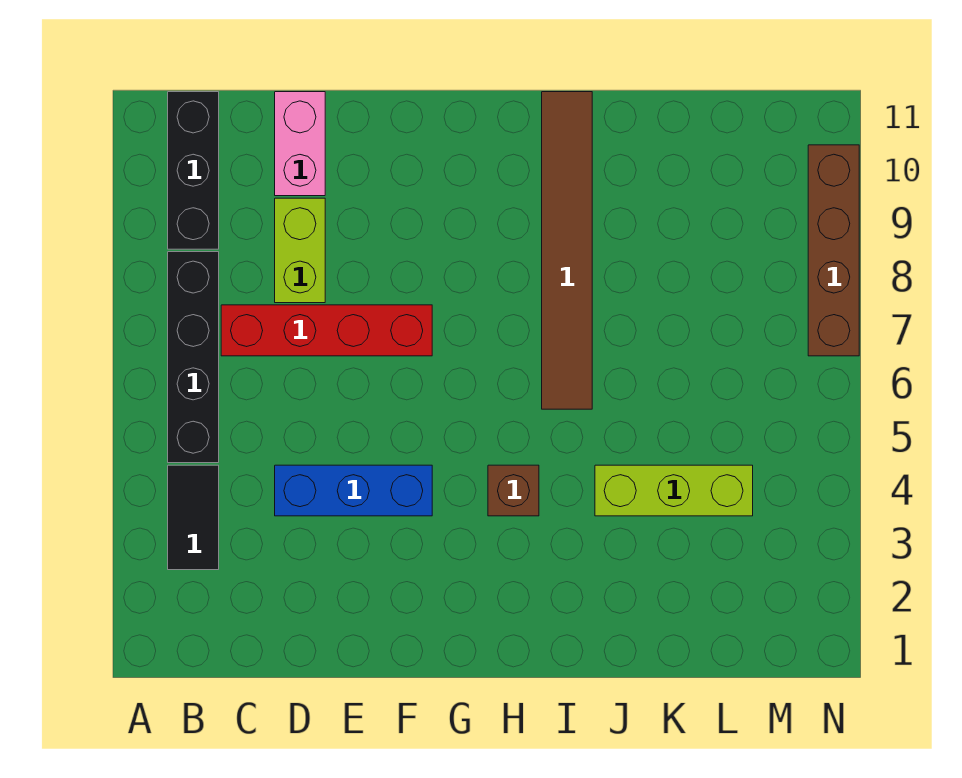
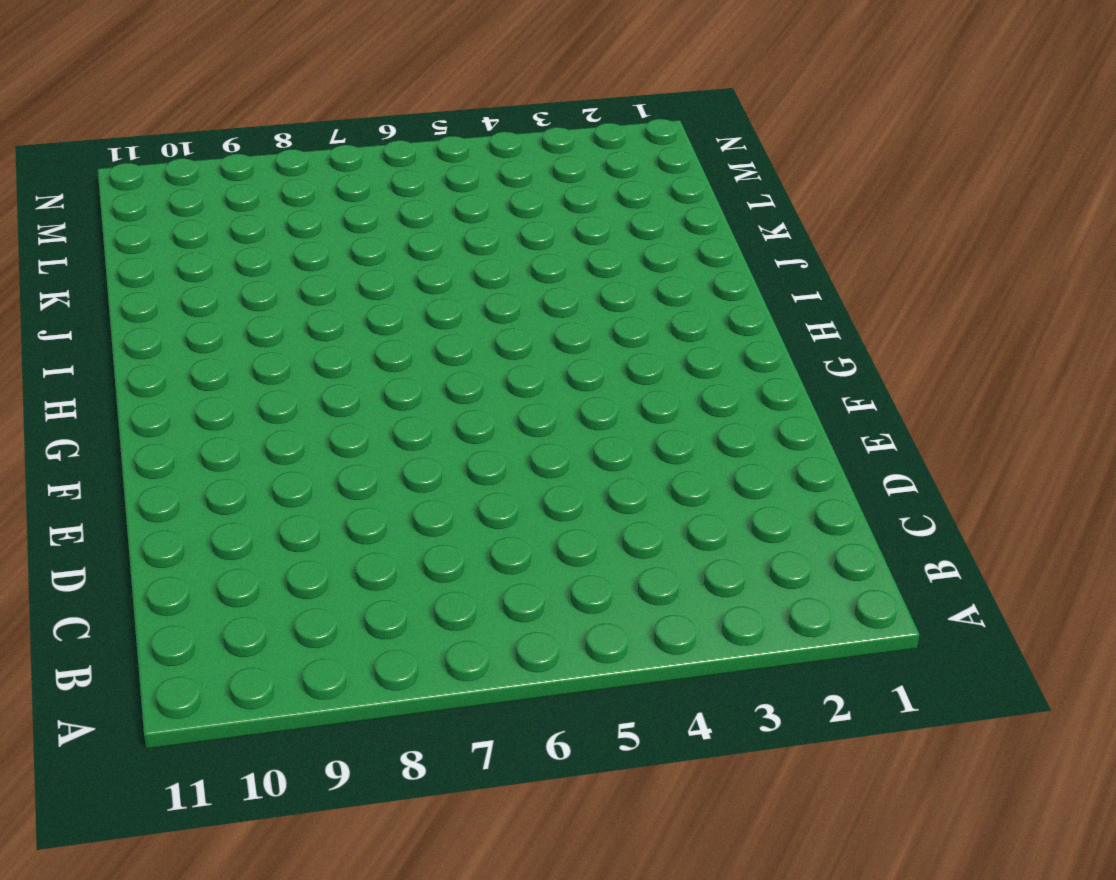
none -> black 1x2 tile [168,465,219,570]
none -> black 1x4 brick [168,252,219,463]

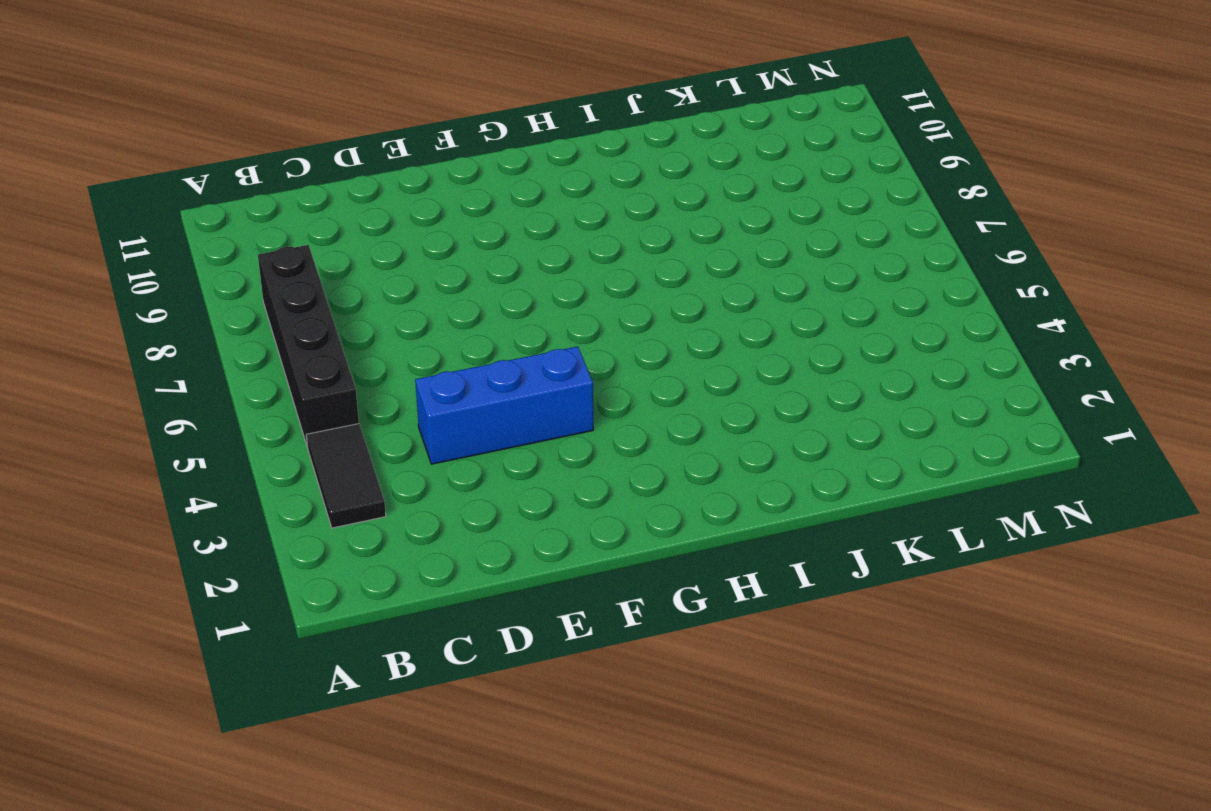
none -> black 1x3 brick [168,92,219,249]
none -> red 1x4 brick [221,305,432,356]

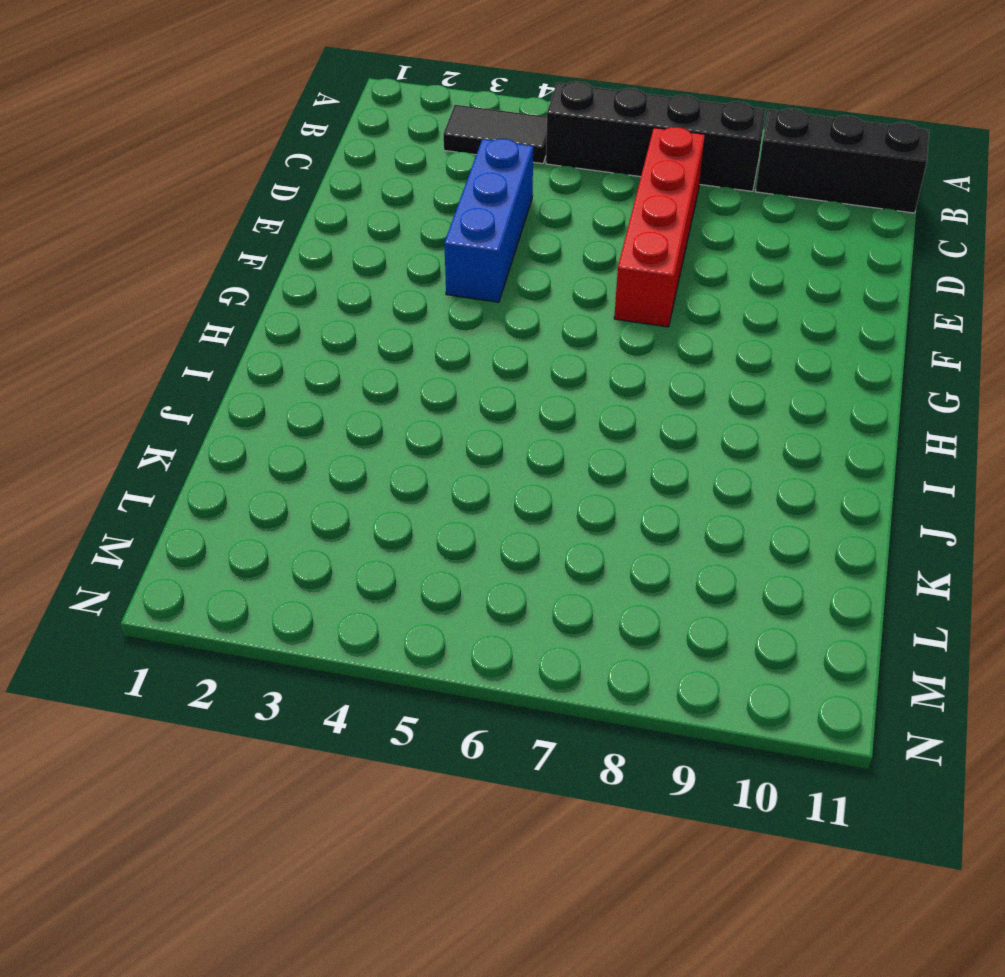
none -> lime 1x2 brick [275,198,325,303]
none -> pink 1x2 brick [275,92,325,196]

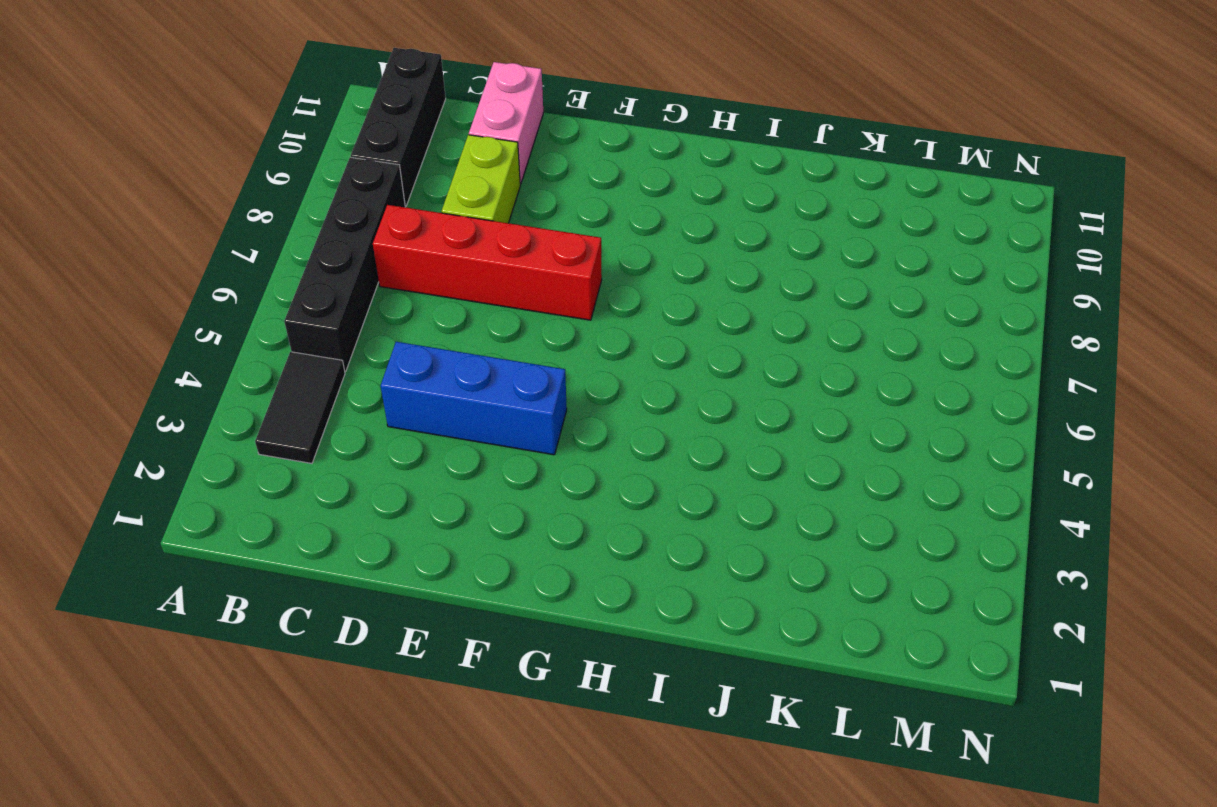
none -> brown 1x1 brick [488,465,539,516]
none -> brown 1x6 tile [542,92,592,409]

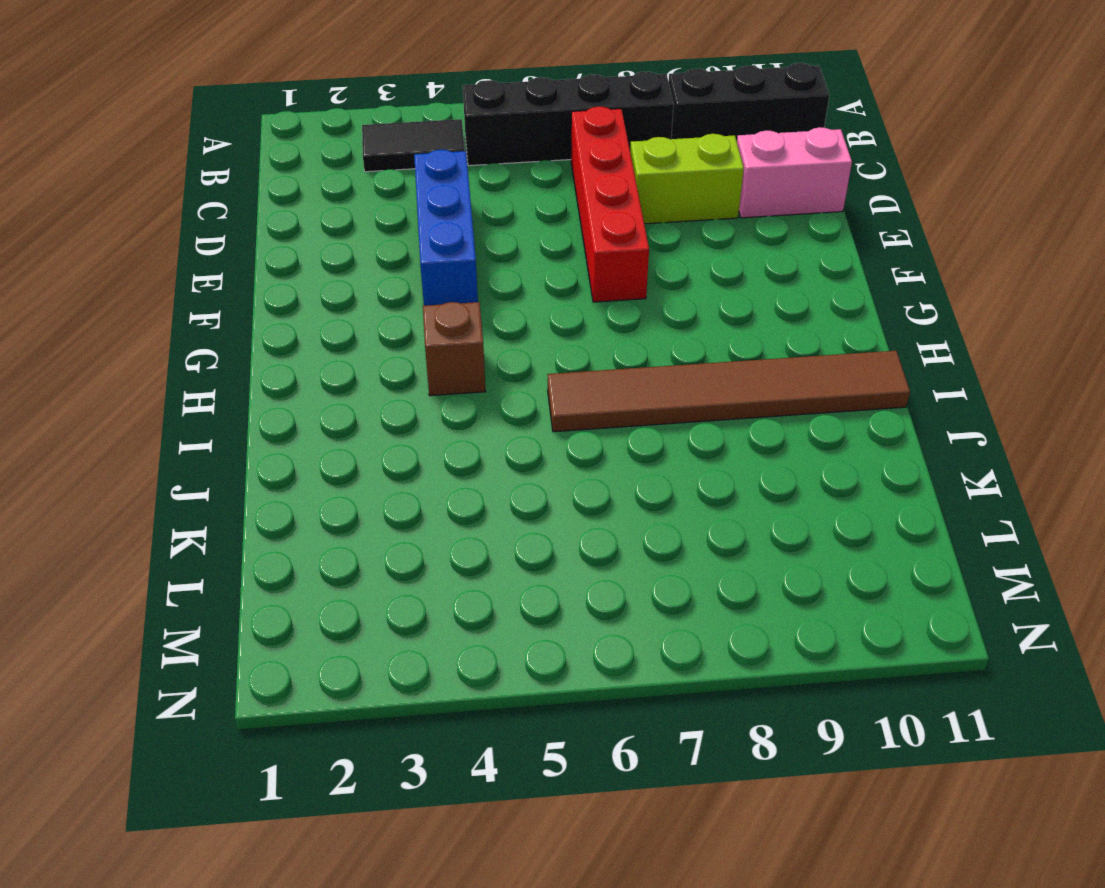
none -> lime 1x3 brick [595,465,753,516]
none -> brown 1x4 brick [808,145,859,356]

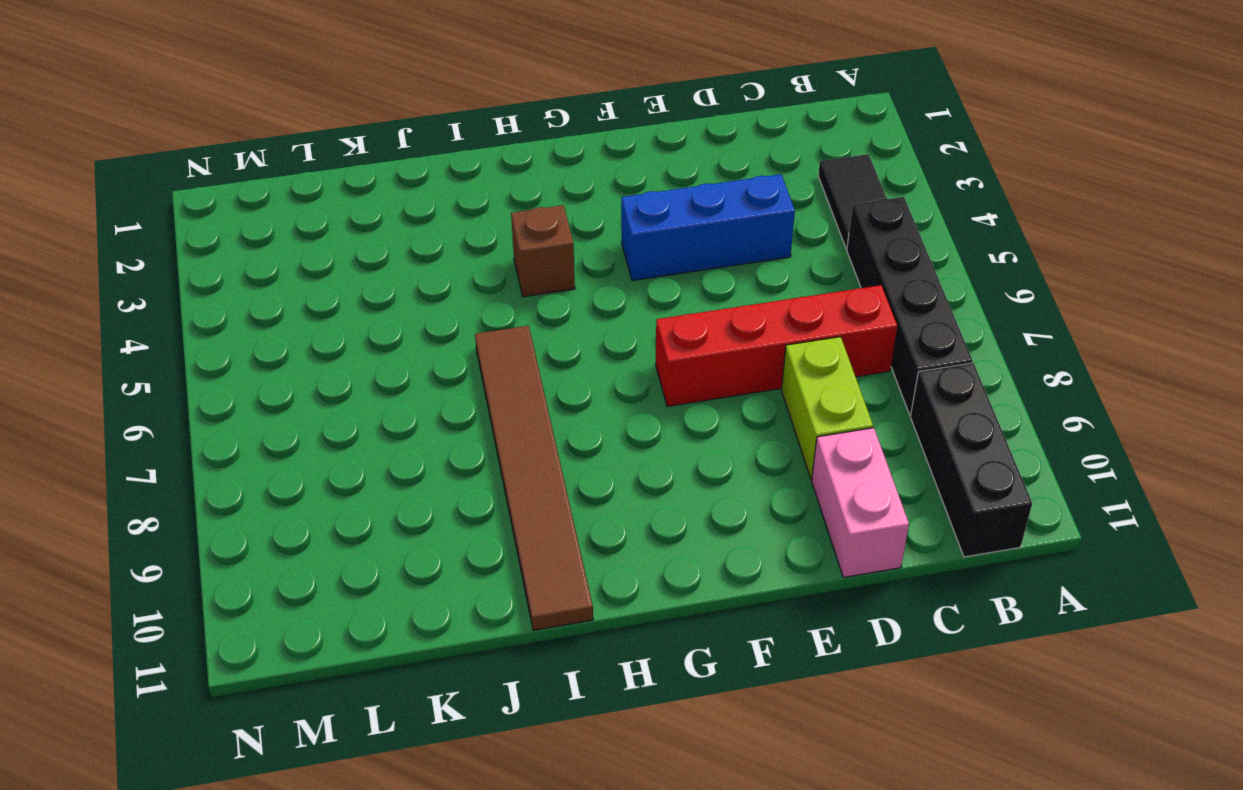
none -> lime 1x3 brick [595,465,753,516]
none -> brown 1x4 brick [808,145,859,356]

